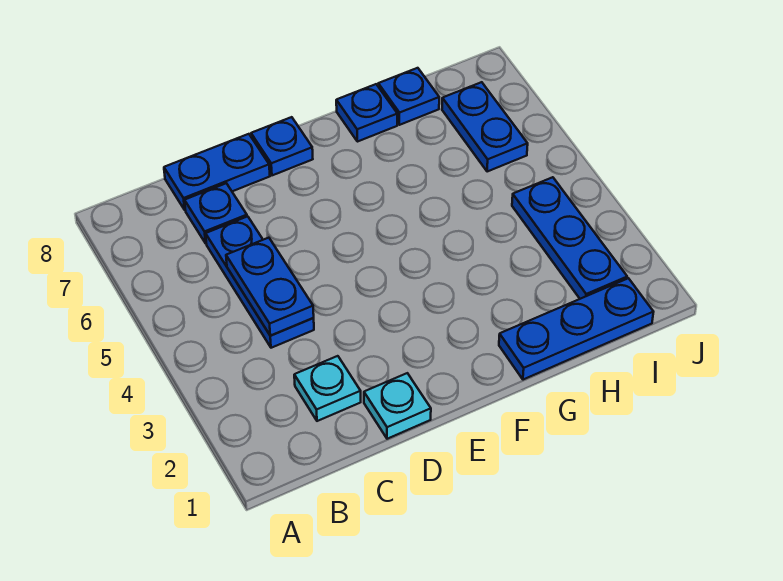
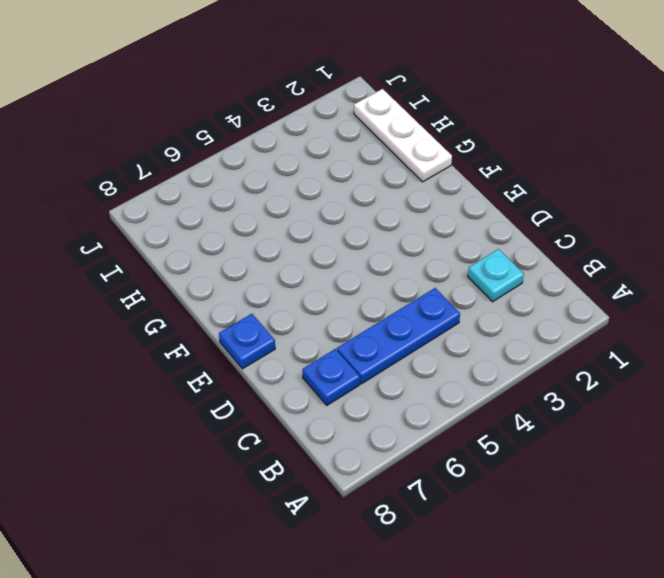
white 1x3 plate [354,89,452,182] -> blue 1x3 plate [499,278,653,380]
none -> blue 1x2 plate [164,134,270,210]
none -> cyan 1x1 plate [364,373,431,439]
none -> blue 1x1 plate [336,84,397,142]

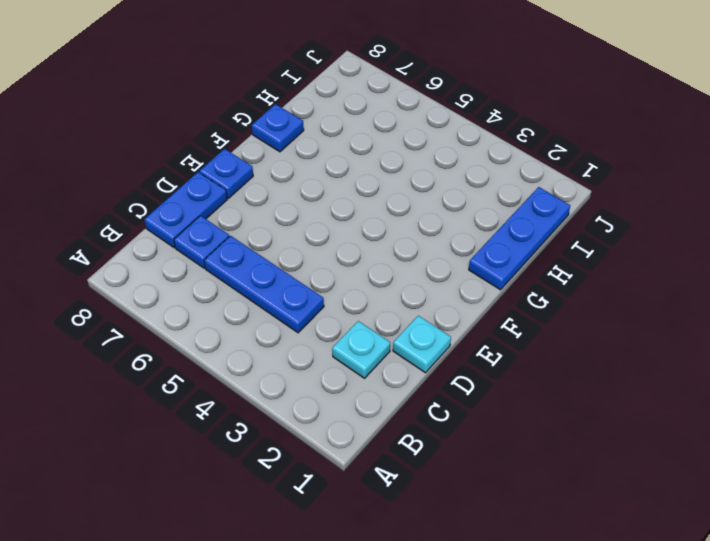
none -> blue 1x1 plate [378,68,439,125]
none -> blue 1x3 plate [512,177,627,299]
none -> blue 1x2 plate [442,82,528,172]

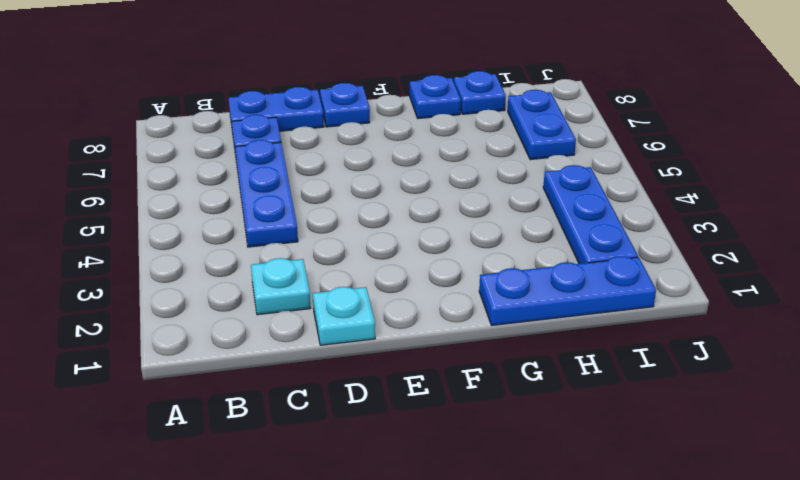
none -> blue 1x2 plate [226,238,314,336]

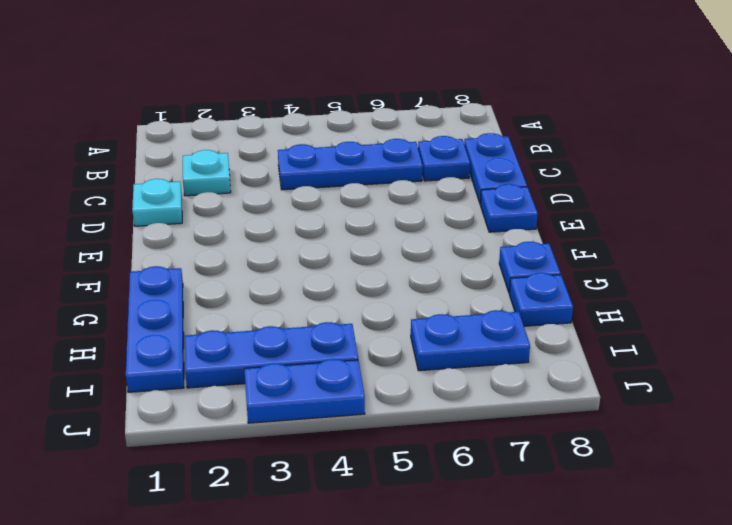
blue 1x2 plate [244,359,365,423] -> blue 1x2 plate moved to [226,238,314,336]

